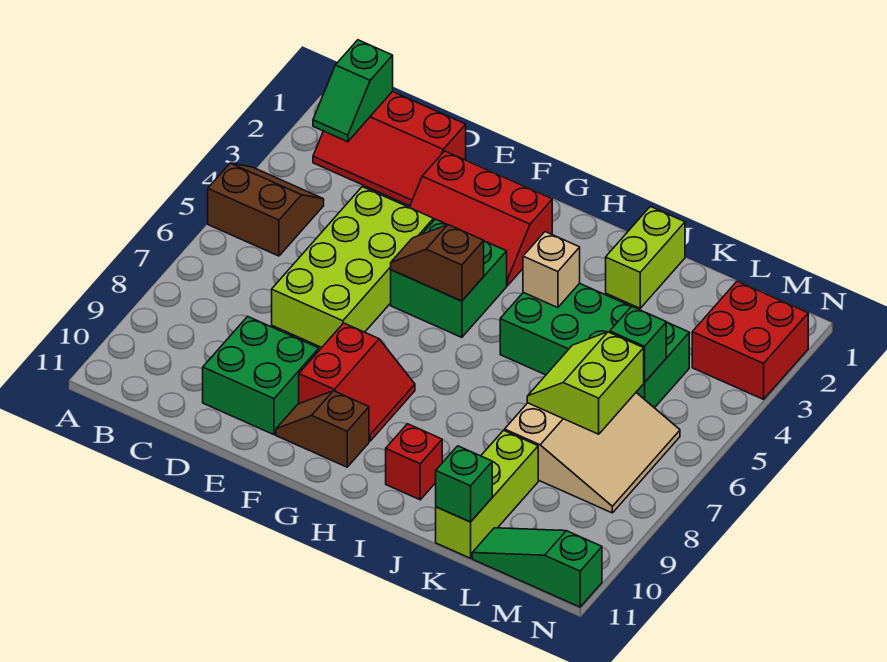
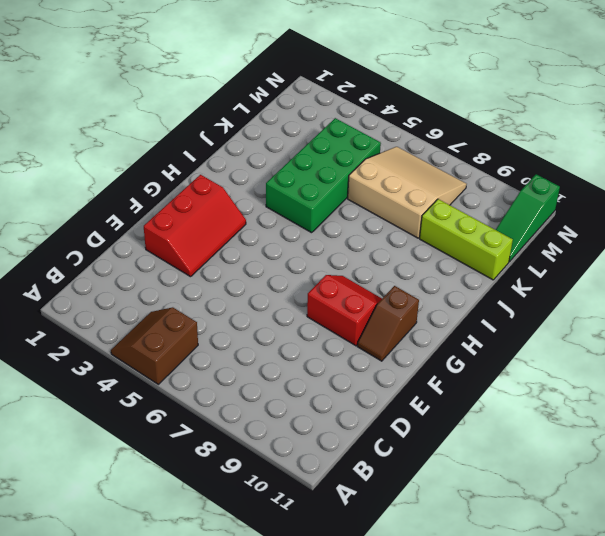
none -> red 2x3 slope [313,92,466,206]
none -> lime 2x4 brick [272,187,434,347]
none -> green 2x2 brick [203,316,319,435]

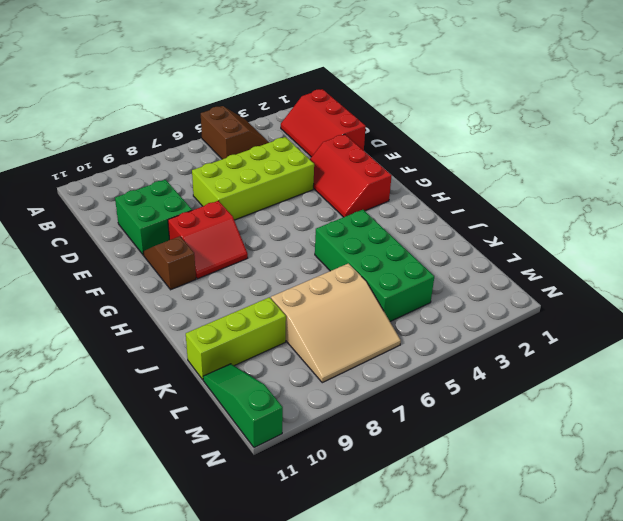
none -> green 2x2 brick [391,219,507,337]
none -> red 1x1 brick [386,424,442,500]
none -> lime 1x2 brick [606,206,685,308]

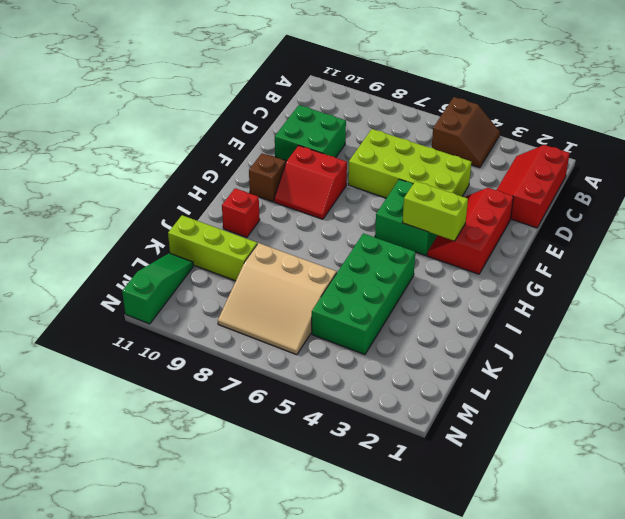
lime 1x2 brick [402,181,468,241] -> lime 1x2 brick moved to [606,206,685,308]
none -> red 2x2 brick [692,281,808,399]
none -> green 1x2 slope [313,40,393,142]
none -> brown 1x2 slope [391,225,484,301]

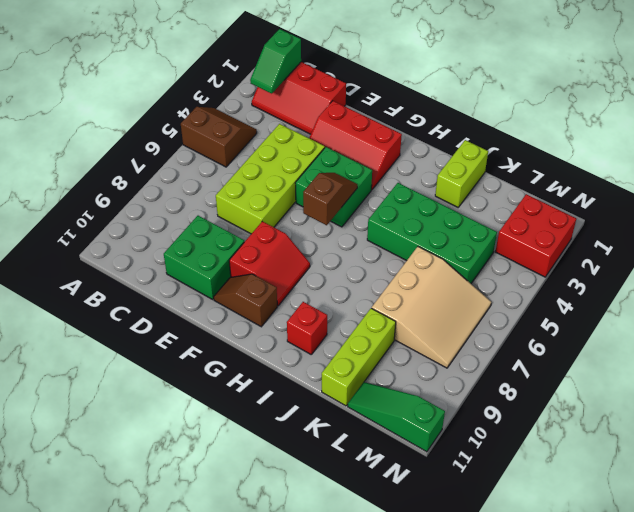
brown 1x2 slope [303,173,357,225] -> brown 1x2 slope turned to [391,225,484,301]
none -> tan 1x1 brick [523,232,580,308]
none -> lime 2x2 slope [527,332,644,434]
none -> green 1x1 brick [436,446,492,522]

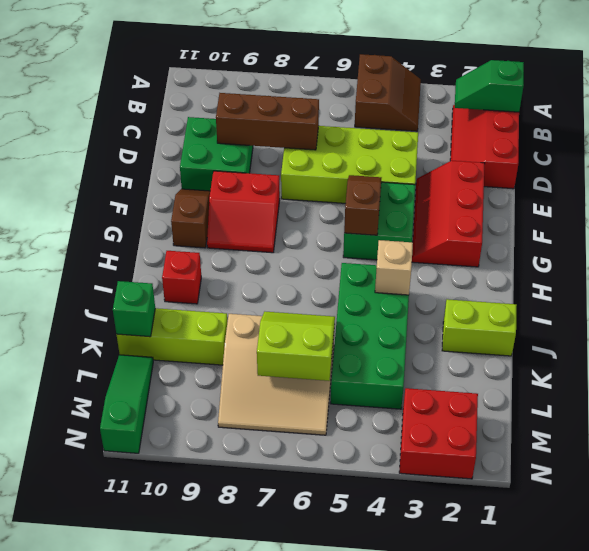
brown 1x3 brick [216,93,319,150] -> none
none -> green 1x1 brick [610,306,666,382]

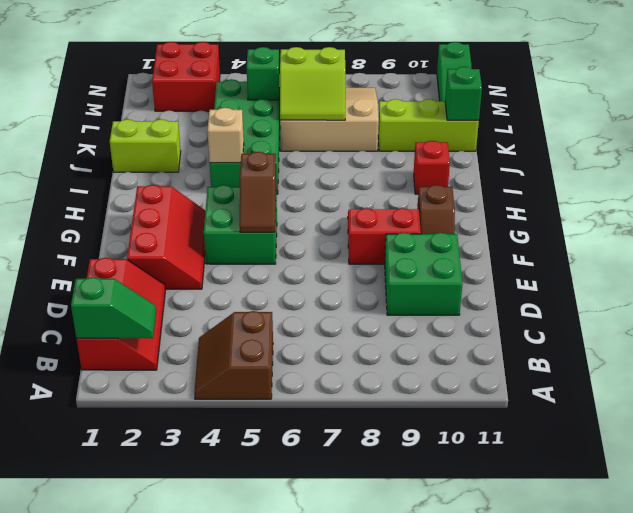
none -> lime 2x4 brick [272,187,434,347]

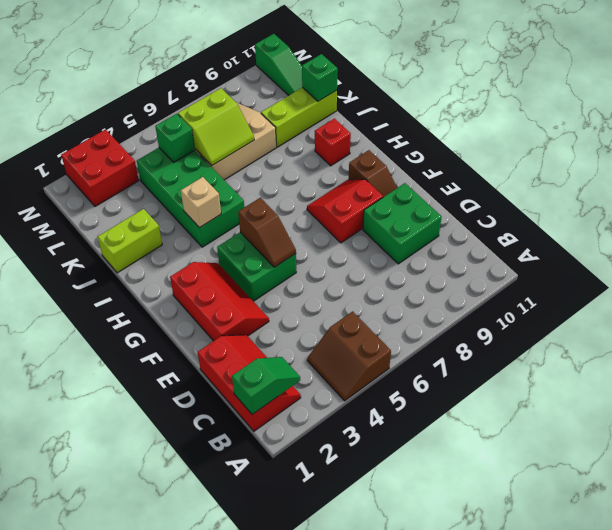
none -> lime 2x4 brick [272,187,434,347]

